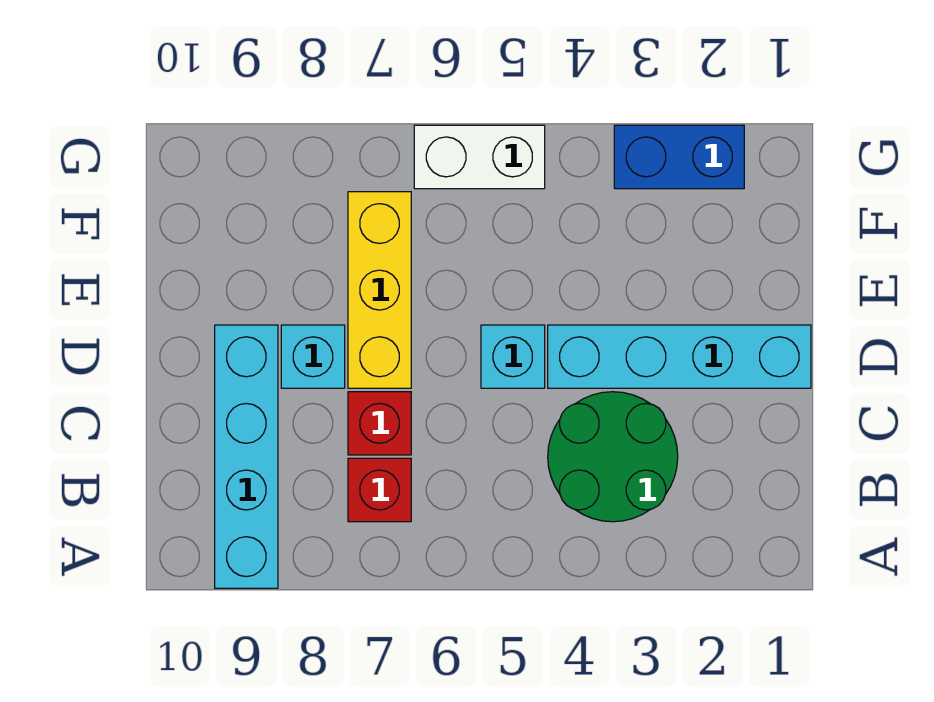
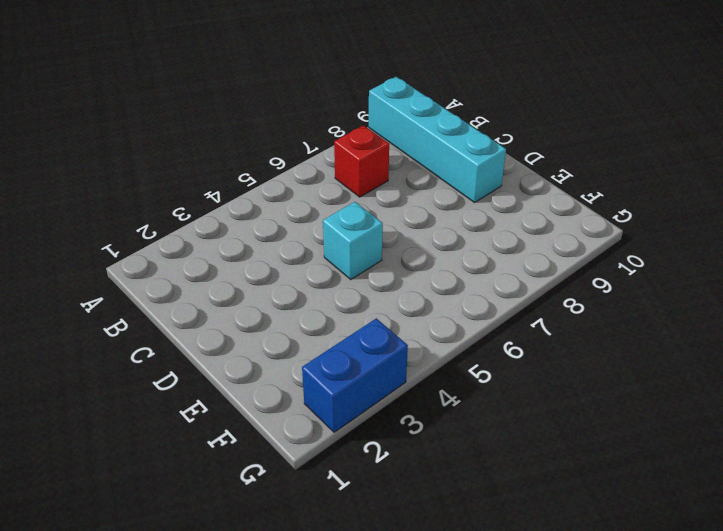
none -> green 2x2 round brick [548,392,678,522]
none -> red 1x1 brick [348,392,411,455]

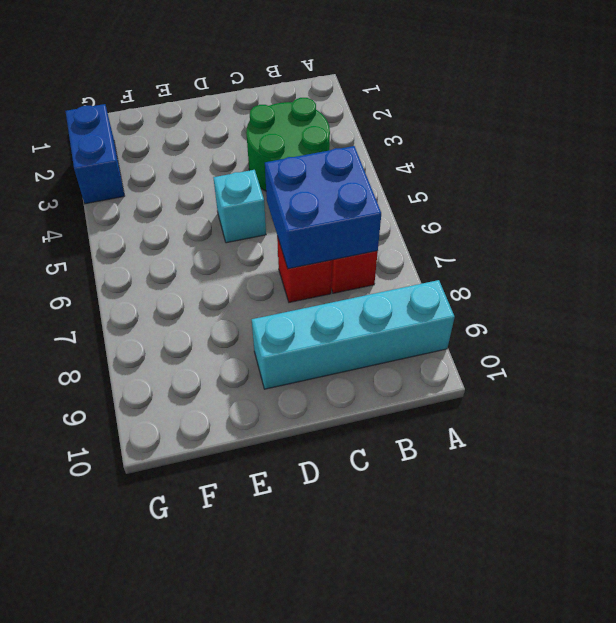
blue 2x2 brick [265,146,381,269] -> none
none -> cyan 1x4 brick [548,325,811,388]
none -> yellow 1x3 brick [348,192,411,388]

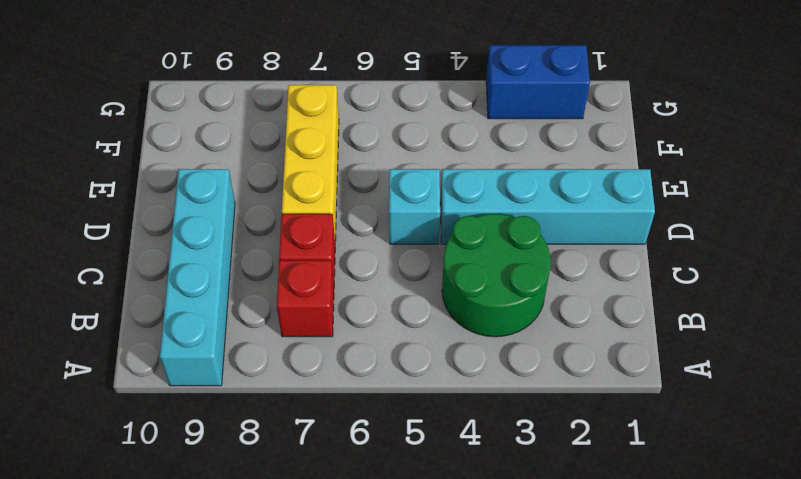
none -> cyan 1x1 brick [281,325,345,388]
none -> white 1x2 brick [414,125,545,189]

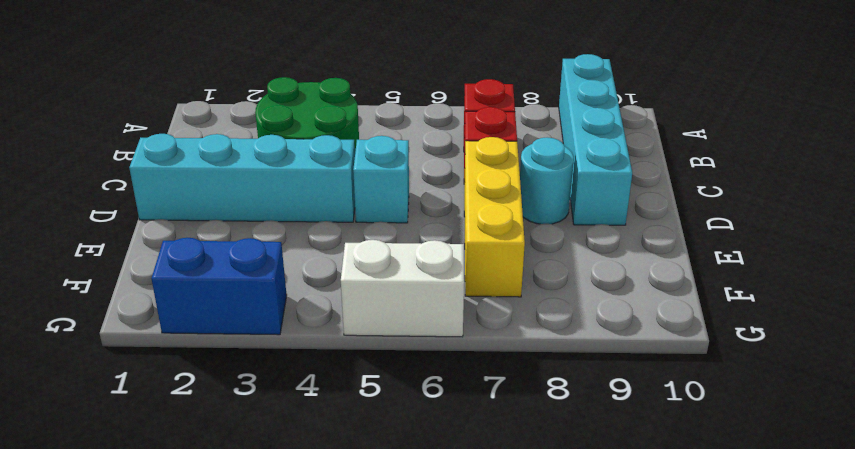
cyan 1x1 round brick [520,137,574,224] -> cyan 1x1 brick [281,325,345,388]

